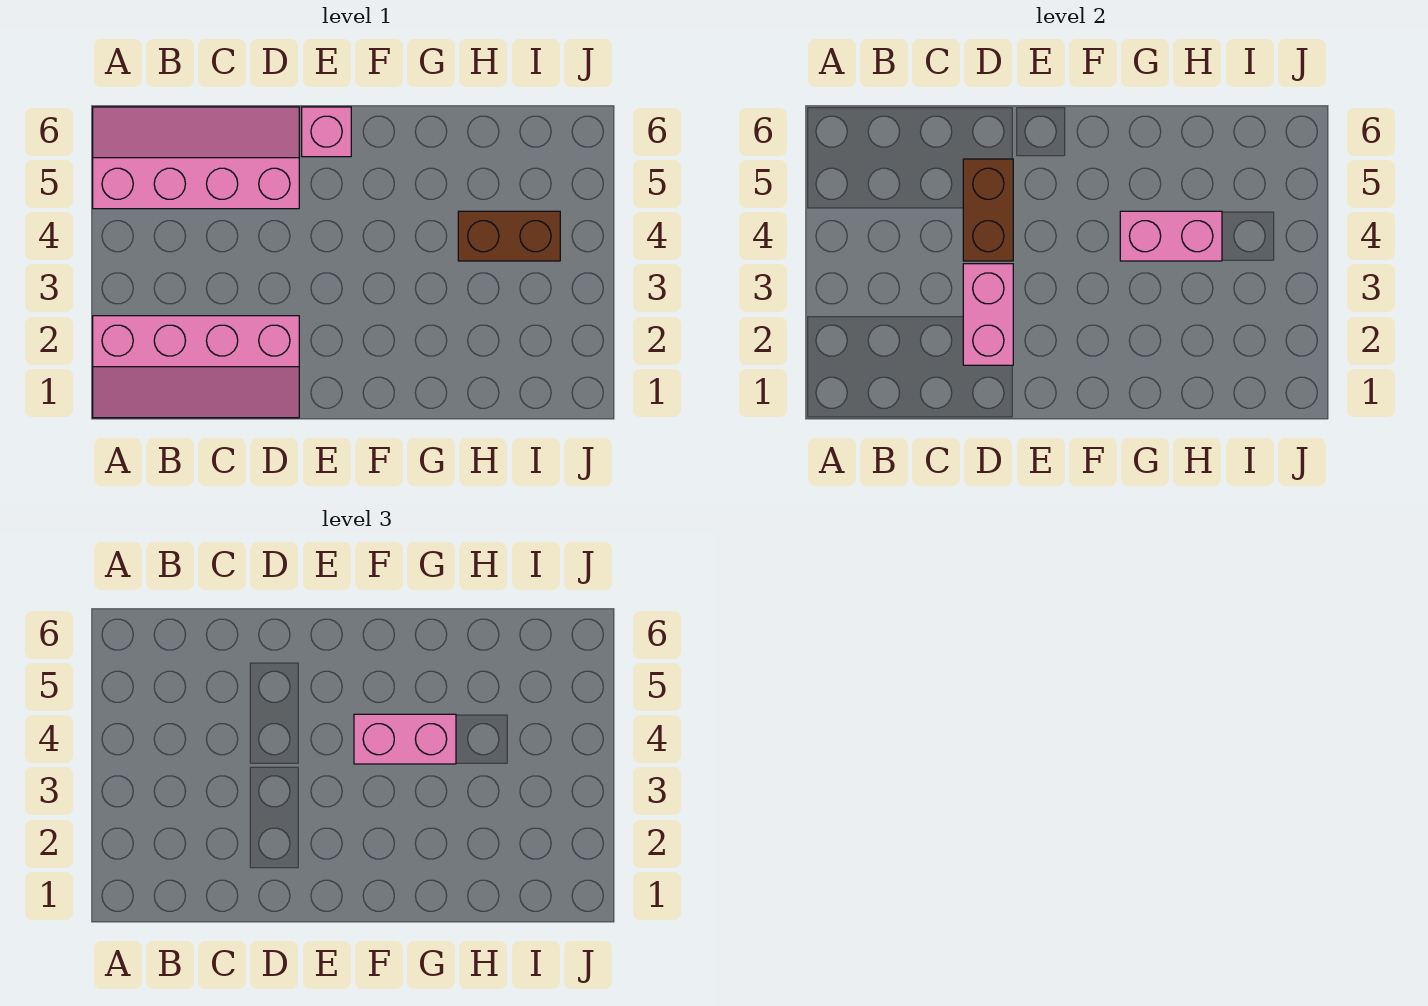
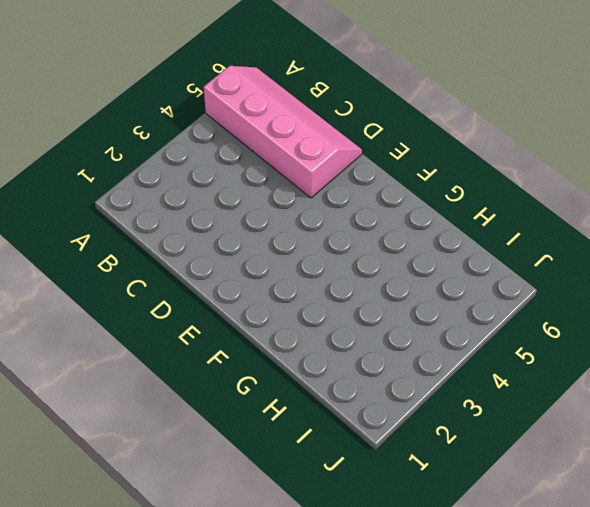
none -> pink 2x4 slope [93,316,299,418]
none -> pink 1x1 brick [302,107,351,157]

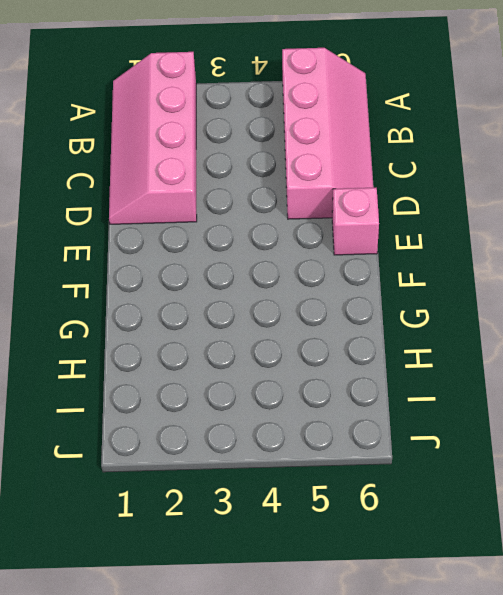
none -> brown 1x2 brick [458,211,560,261]
none -> pink 1x2 brick [963,264,1013,365]

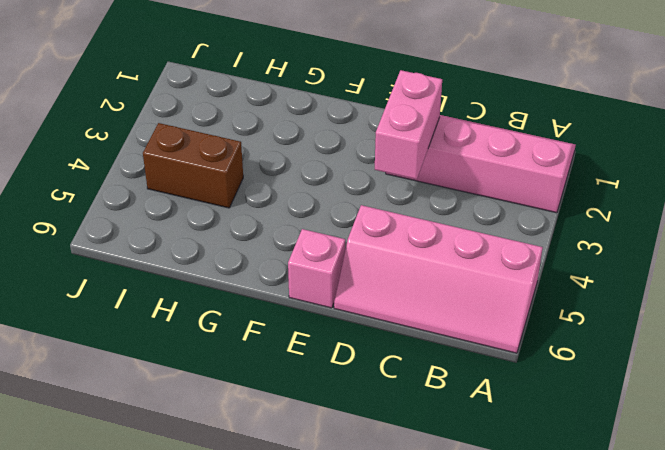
none -> brown 1x2 brick [963,159,1013,261]
none -> pink 1x2 brick [1120,211,1222,261]

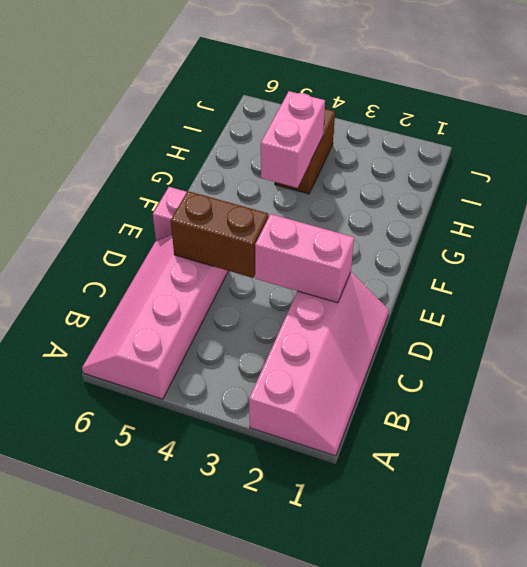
none -> pink 1x2 brick [354,714,456,764]

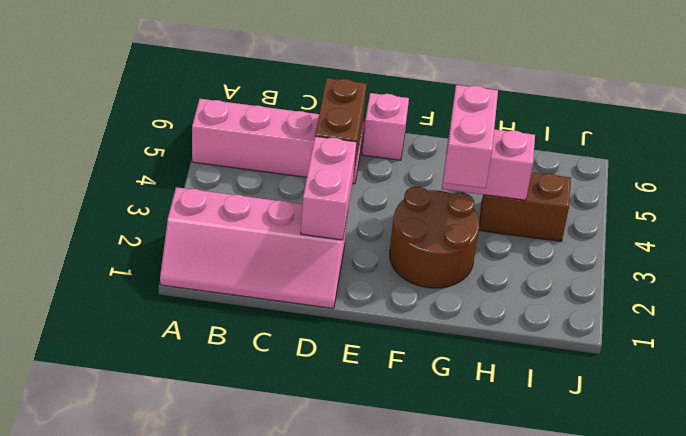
brown 2x2 round brick [390,187,479,288] -> none
pink 1x2 brick [443,85,498,188] -> pink 1x2 brick turned to [354,714,456,764]

